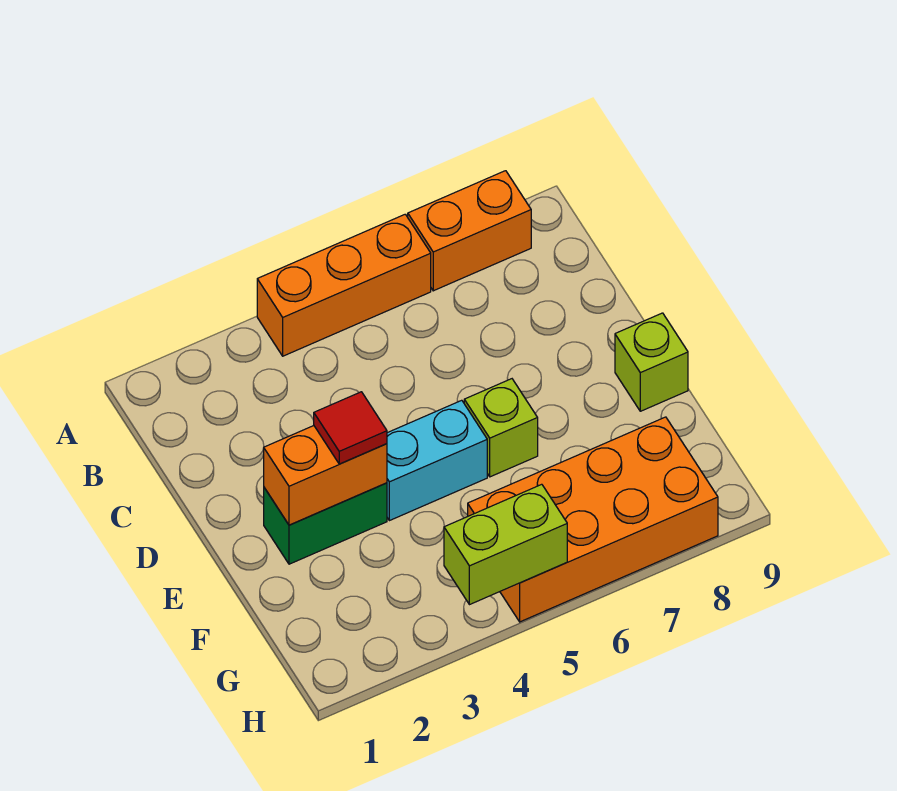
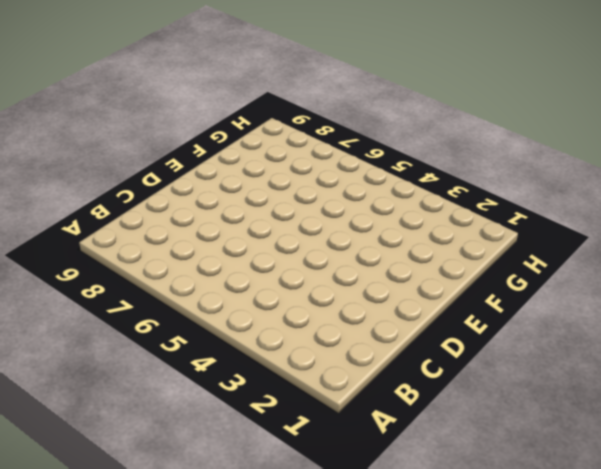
none -> orange 1x3 brick [257,214,431,356]
none -> orange 1x2 brick [408,171,531,291]

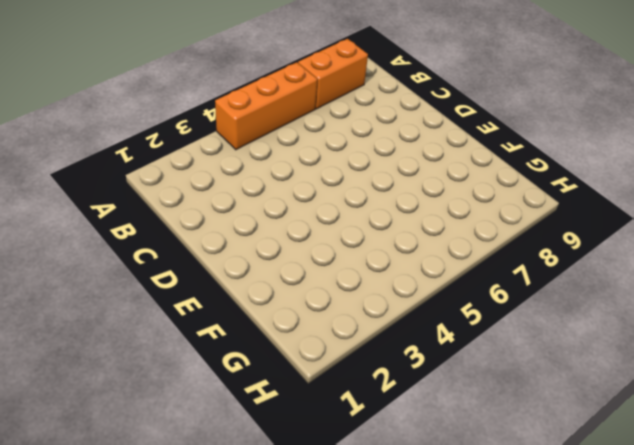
none -> green 1x2 brick [264,483,387,564]
none -> cyan 1x2 brick [387,400,487,521]

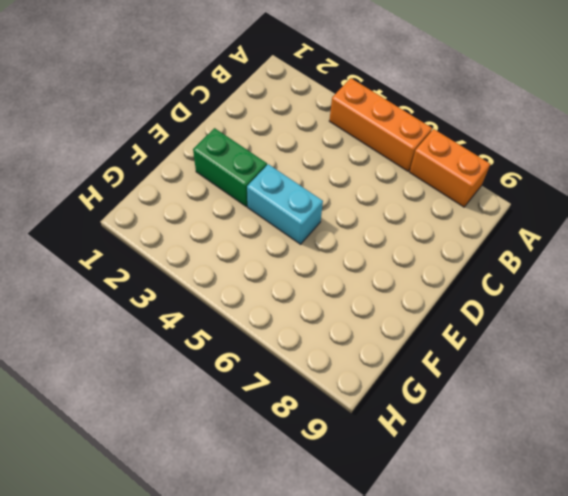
none -> lime 1x1 brick [464,379,538,477]
none -> lime 1x1 brick [615,313,688,411]

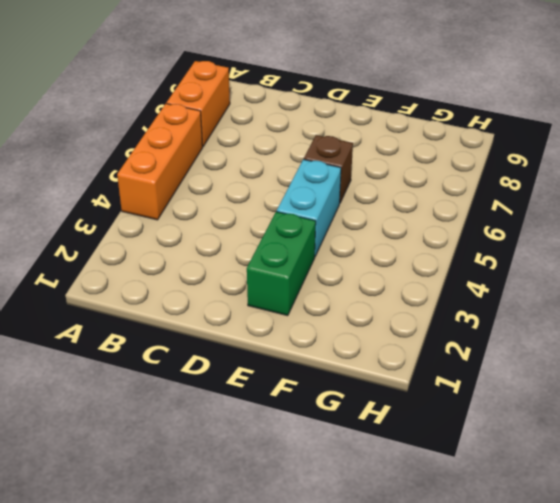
brown 1x1 brick [304,135,353,203] -> lime 1x1 brick [464,379,538,477]
none -> lime 1x1 brick [615,313,688,411]
none -> orange 2x4 brick [468,417,718,622]

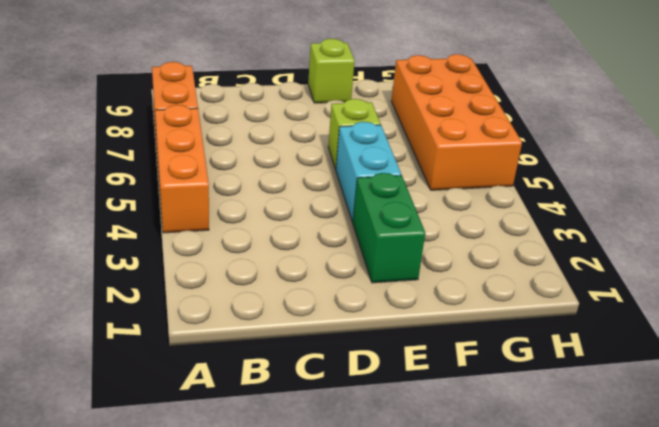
none -> orange 1x2 brick [264,426,387,525]
none -> lime 1x2 brick [444,484,567,605]

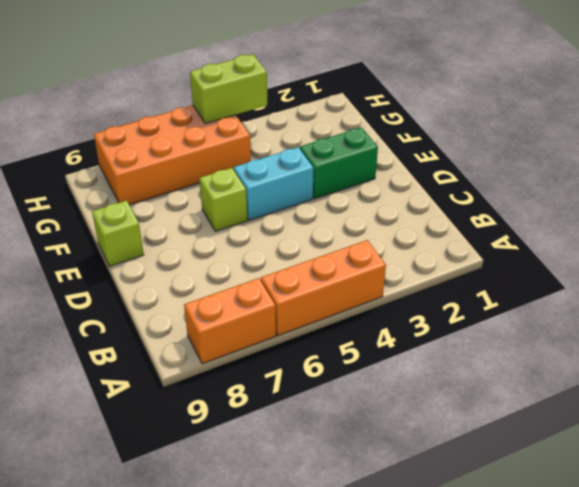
none -> orange 1x2 brick [264,426,387,525]
none -> red 1x1 tile [314,392,387,464]

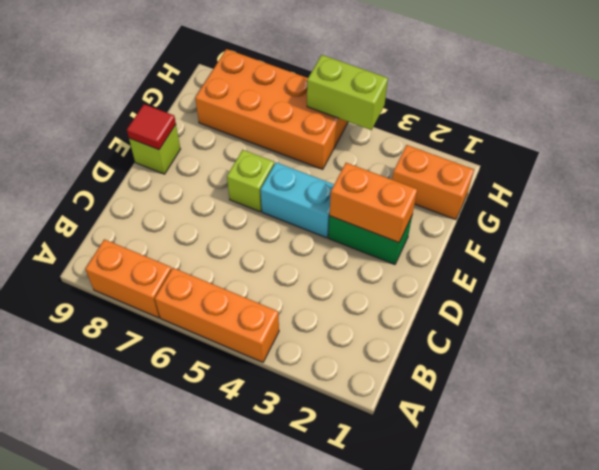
red 1x1 tile [127,104,176,150] -> red 1x1 tile moved to [314,392,387,464]
orange 1x2 brick [392,145,474,220] -> none

